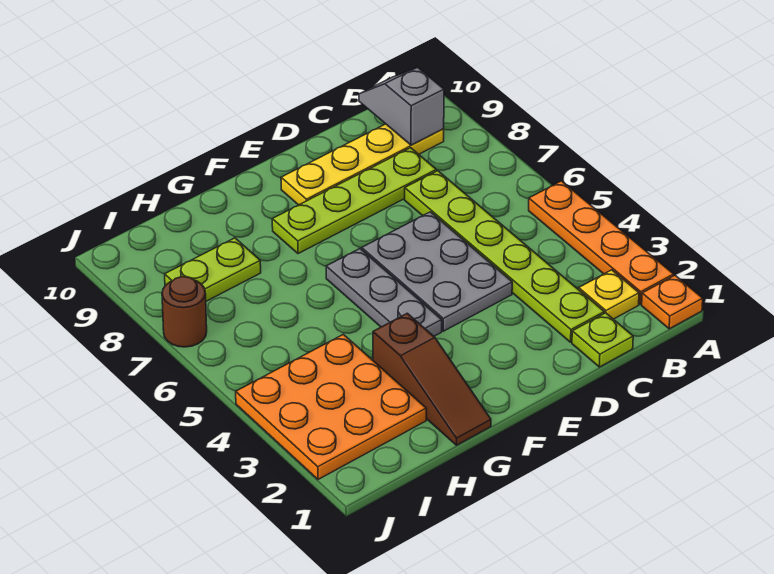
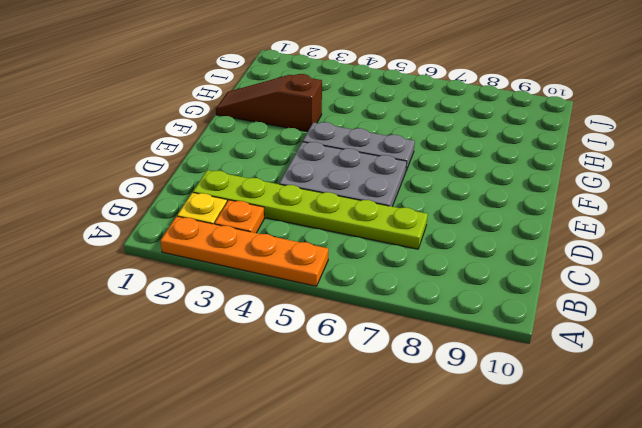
orange 1x1 plate [215,200,264,233] -> orange 1x1 plate moved to [642,276,703,329]
none -> yellow 1x4 plate [281,124,444,205]
none -> lime 1x1 plate [572,313,633,367]
none -> lime 1x4 plate [272,148,436,254]

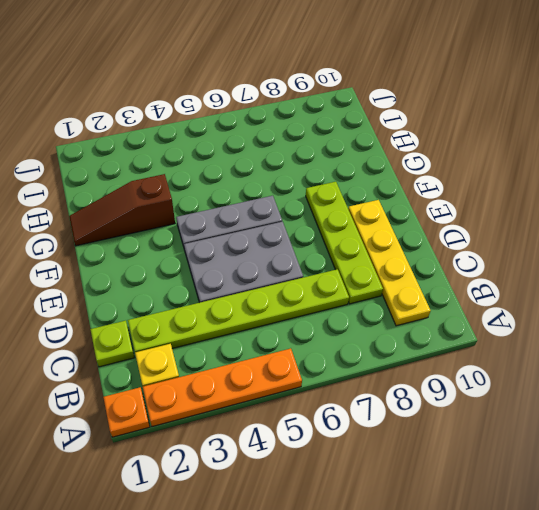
none -> orange 3x3 plate [236,334,426,479]
none -> lime 1x2 plate [165,238,261,301]
none -> brown 1x1 round brick [162,277,207,347]

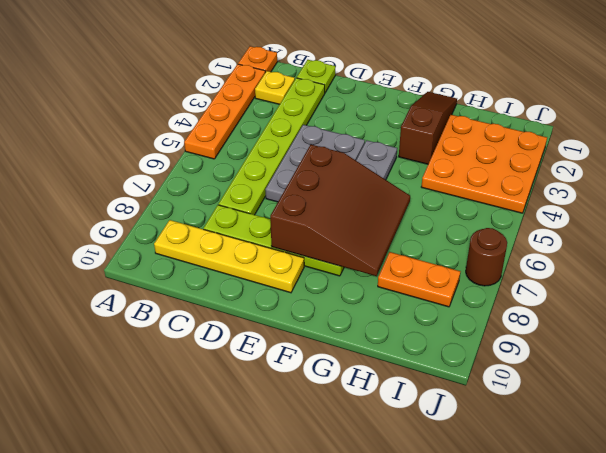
brown 3x3 slope [270,145,410,276] -> none
orange 1x2 plate [378,252,461,307] -> lime 1x2 plate [165,238,261,301]
none -> grey 1x2 slope [359,67,444,145]

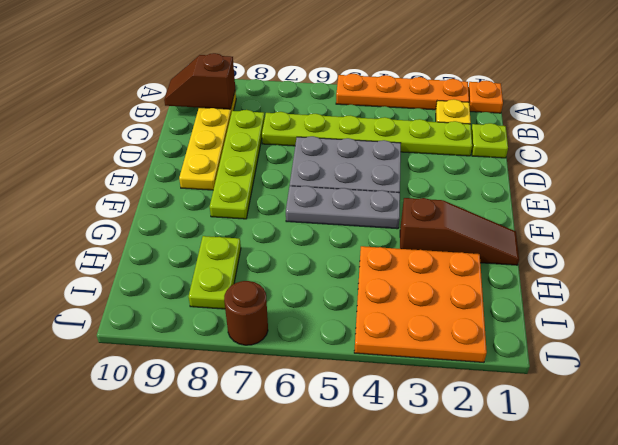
brown 1x2 slope [164,53,235,109] -> grey 1x2 slope [359,67,444,145]

